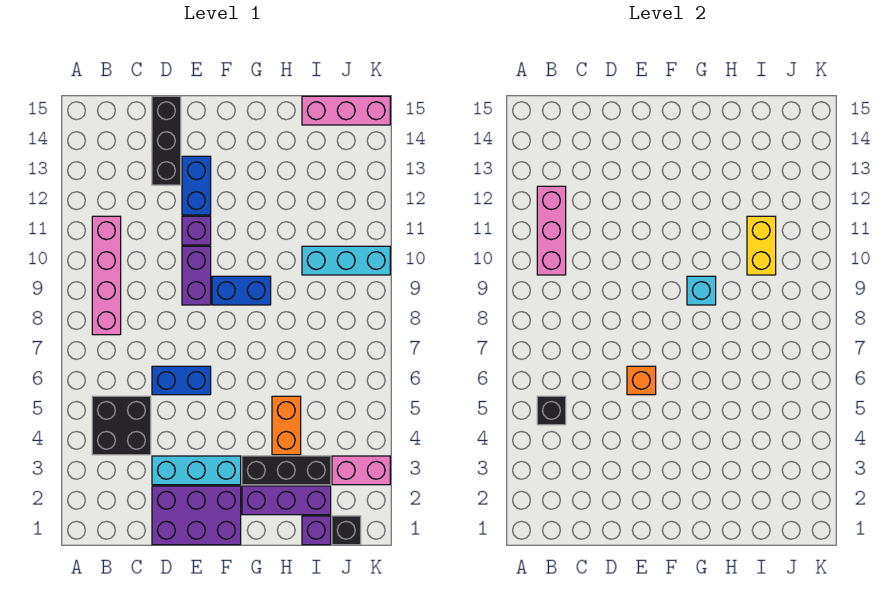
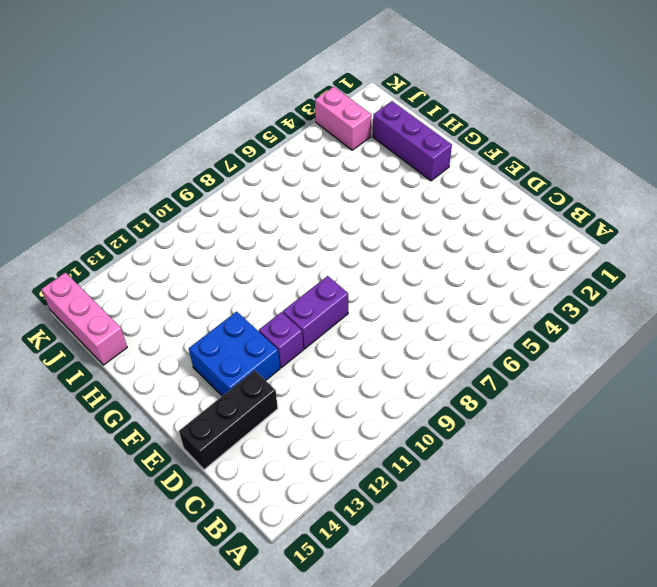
blue 2x2 brick [189,311,280,396] -> blue 1x2 brick [182,156,211,215]
none -> black 2x2 brick [92,396,151,455]
none -> pink 1x4 brick [92,216,121,335]
none -> purple 2x3 brick [152,486,241,545]

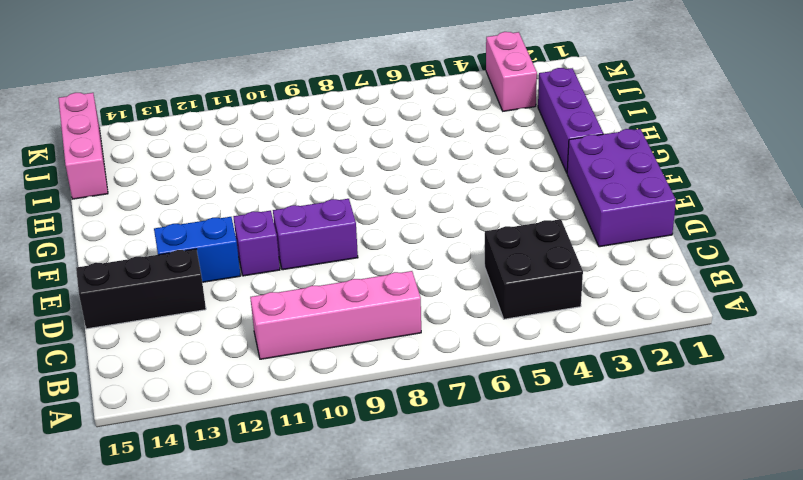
none -> cyan 1x3 brick [152,456,241,485]
none -> blue 1x2 brick [152,366,211,395]
none -> blue 1x2 brick [212,276,271,305]

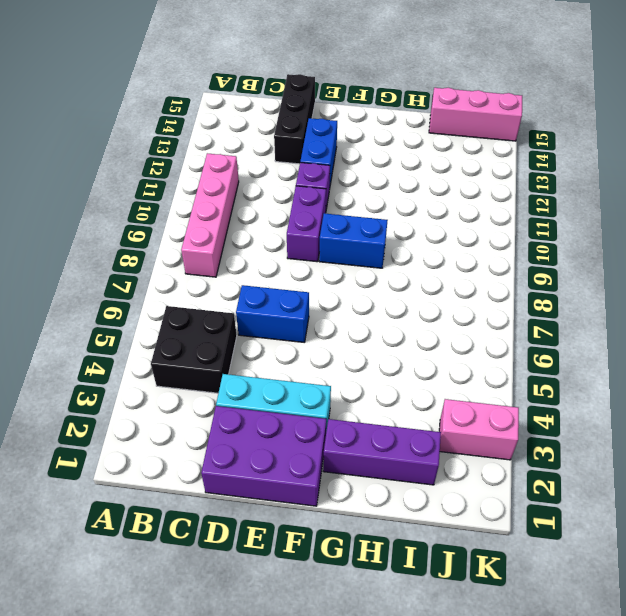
none -> black 1x3 brick [242,456,331,485]
none -> orange 1x2 brick [272,396,301,455]
none -> purple 1x1 brick [302,516,331,545]

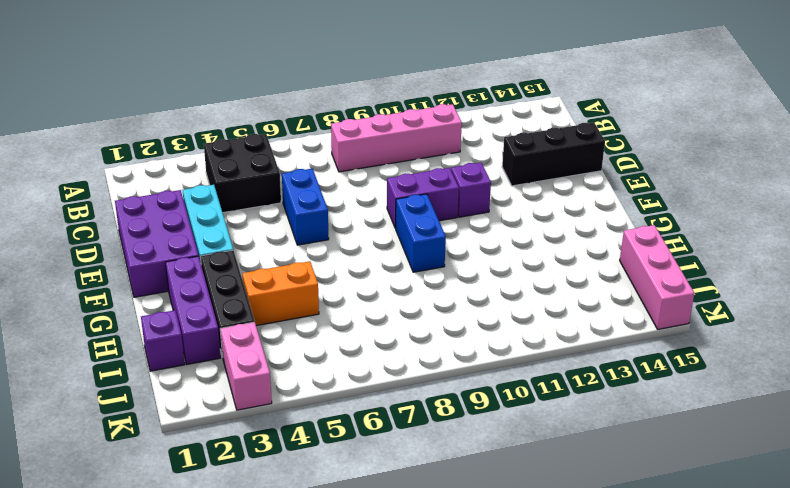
none -> blue 1x2 brick [182,156,211,215]
none -> cyan 1x3 brick [302,246,390,275]
none -> black 1x1 brick [332,516,361,545]

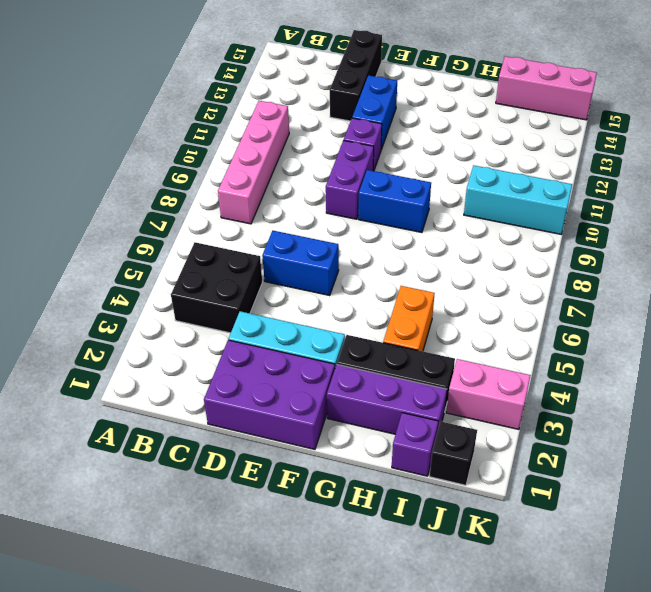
none -> black 1x1 brick [537,396,566,425]
none -> pink 1x3 brick [537,186,566,275]
none -> orange 1x1 brick [627,366,656,395]

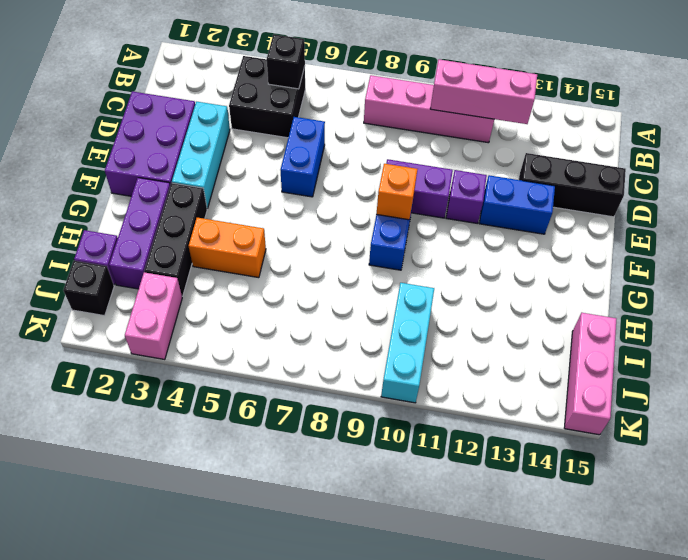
orange 1x1 brick [377,164,417,220] -> orange 1x1 brick moved to [627,366,656,395]
none -> cyan 1x1 brick [687,276,716,305]
none -> yellow 1x2 brick [747,216,776,275]

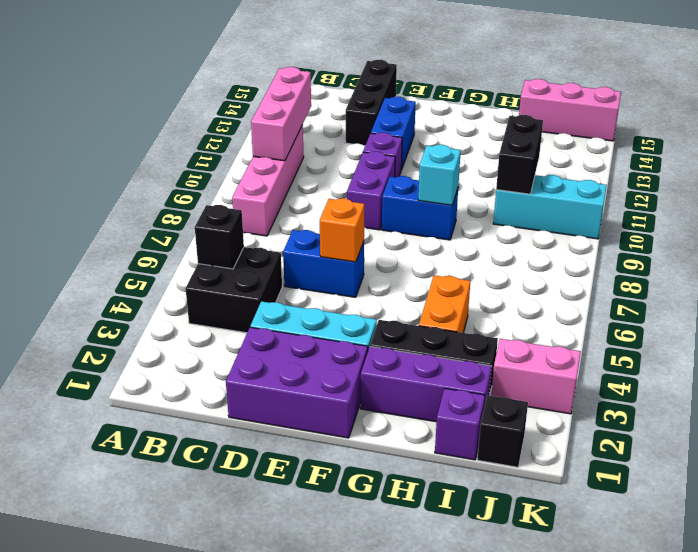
black 1x2 brick [496,115,543,194] -> yellow 1x2 brick [747,216,776,275]

